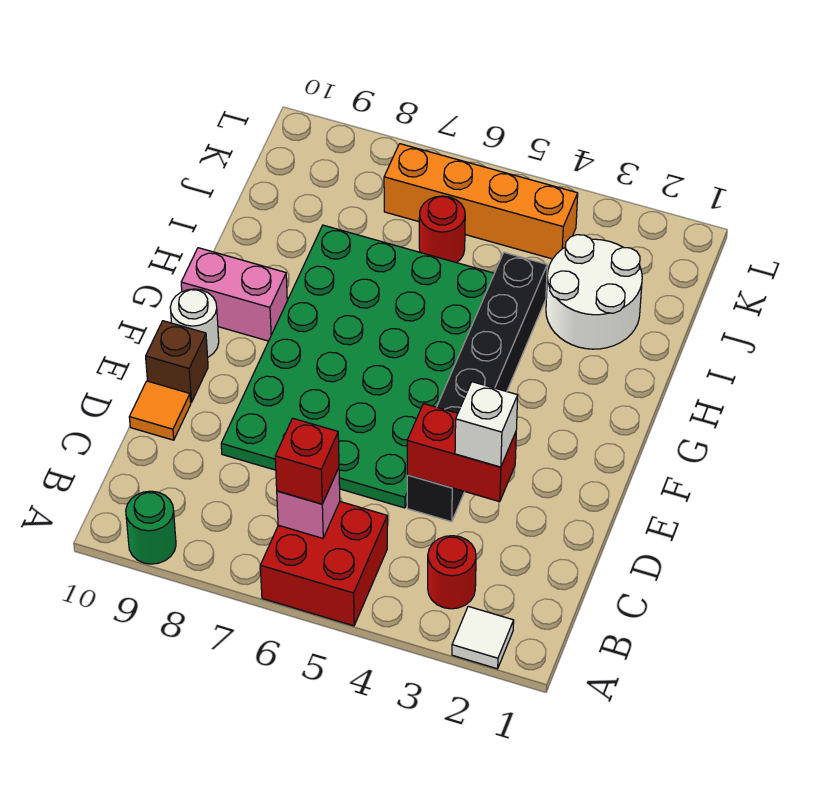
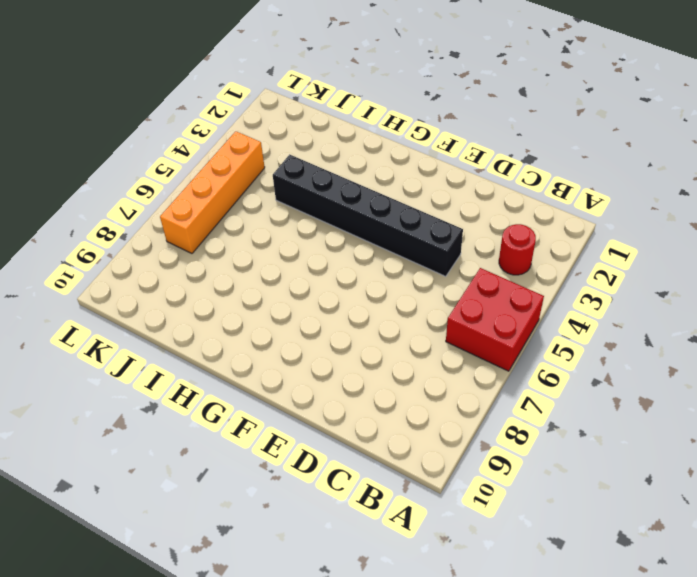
none -> white 1x1 tile [452,606,514,669]
none -> green 1x1 round brick [126,491,176,564]
none -> green 4x6 plate [221,225,494,508]

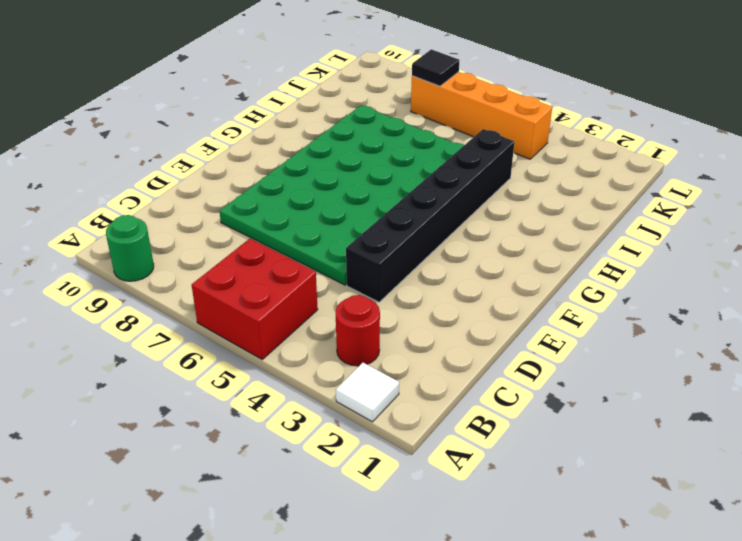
black 1x1 tile [412,49,459,86] -> none
none -> orange 1x1 tile [129,381,191,440]
none -> brown 1x1 brick [146,321,208,402]
none -> white 1x1 round brick [170,289,219,357]

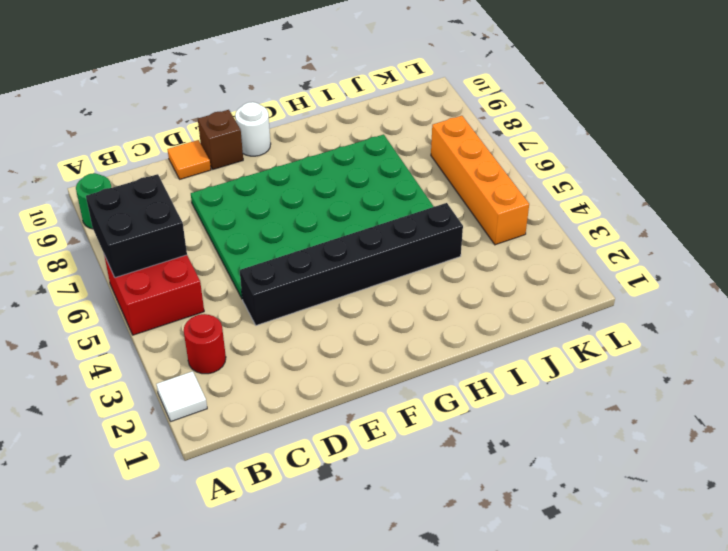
black 2x2 brick [86,174,187,278] -> pink 1x1 brick [277,468,340,538]
none -> pink 1x2 brick [181,248,287,341]
none -> white 2x2 round brick [546,235,642,349]
none -> red 1x1 round brick [419,196,465,263]

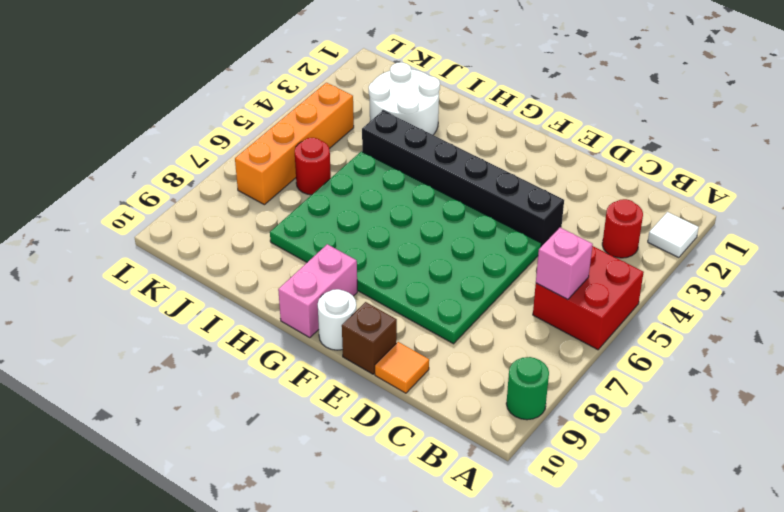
none -> red 1x2 brick [407,404,516,502]
none -> red 1x1 brick [275,418,339,504]
none -> white 1x1 brick [455,382,518,467]

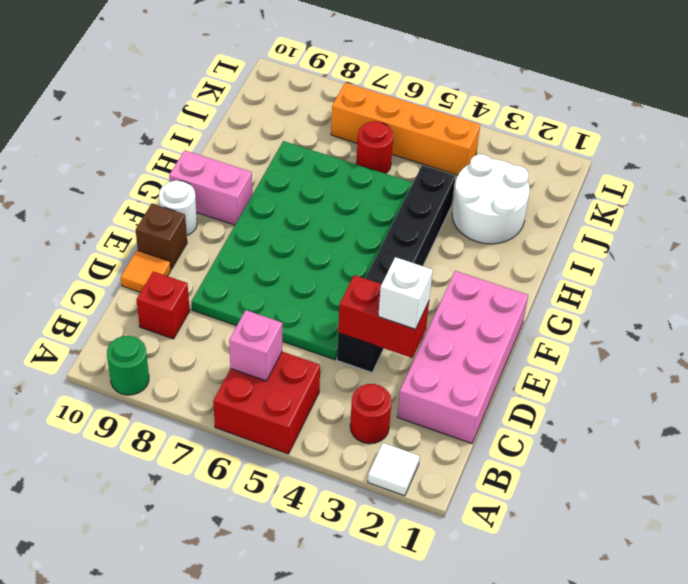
pink 2x4 brick [397,271,528,443] -> none
red 1x1 brick [136,271,190,339] -> red 1x1 brick moved to [275,418,339,504]

